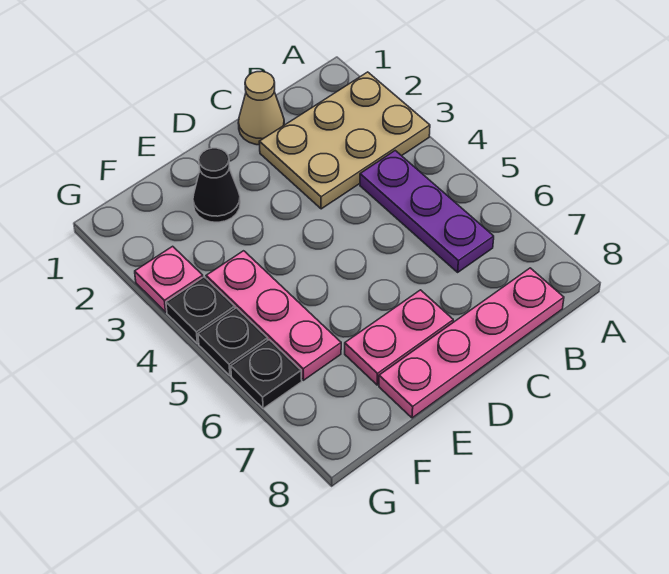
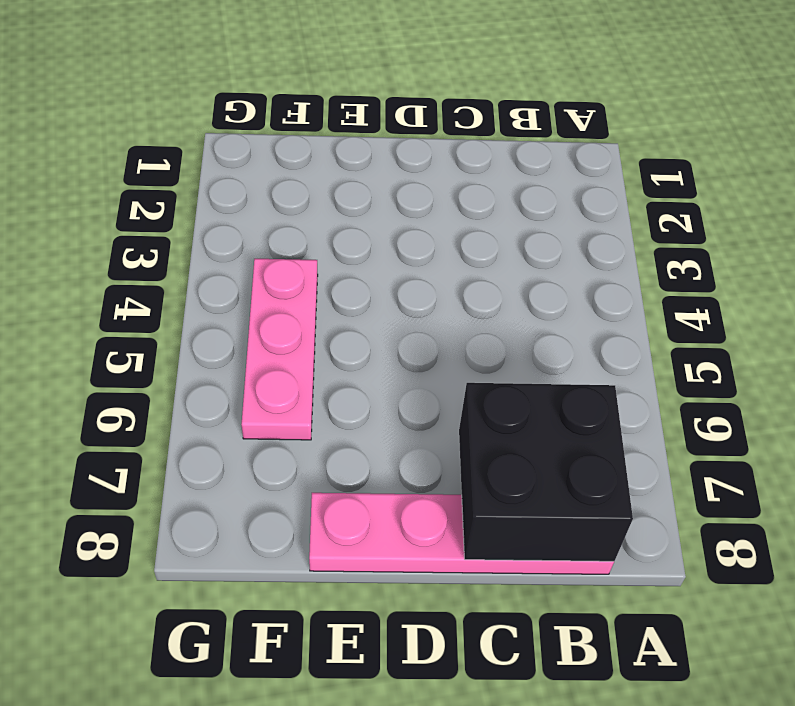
black 2x2 brick [459,383,633,561] -> none
none -> tan 2x3 plate [259,72,430,209]
none -> purple 1x3 plate [360,151,494,272]

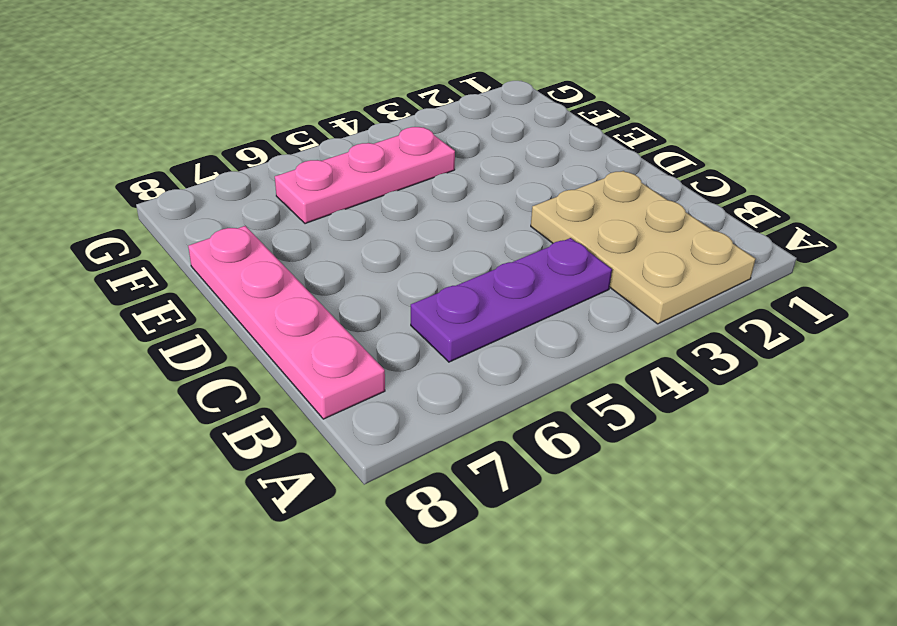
none -> tan 1x1 cone [238,71,284,145]
none -> pink 1x2 plate [345,290,453,385]

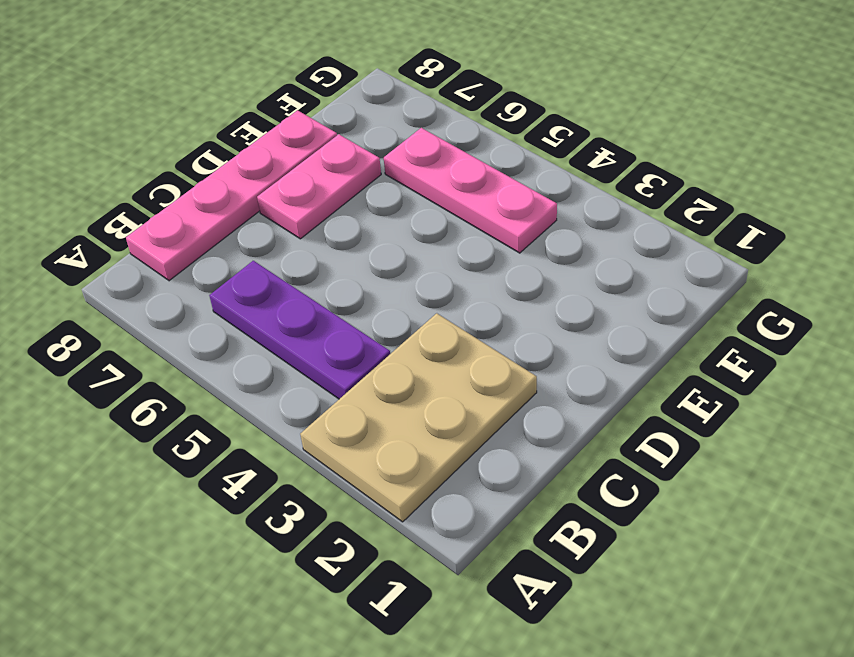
none -> tan 1x1 cone [238,71,284,145]
none -> black 1x1 cone [193,148,240,222]

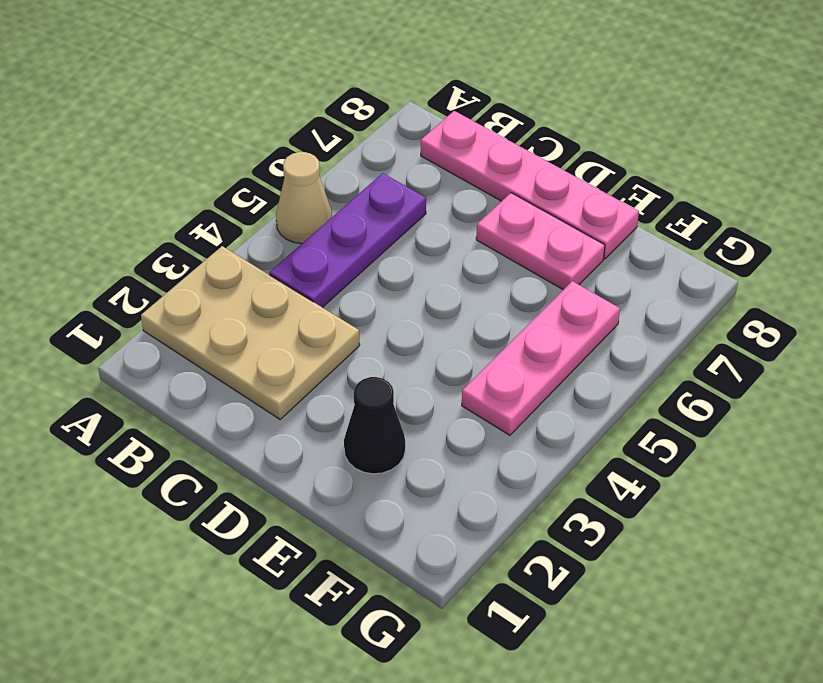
tan 1x1 cone [276,152,332,244] -> tan 1x1 cone moved to [238,71,284,145]
none -> pink 1x1 plate [135,246,203,312]
none -> black 1x1 plate [166,277,235,344]

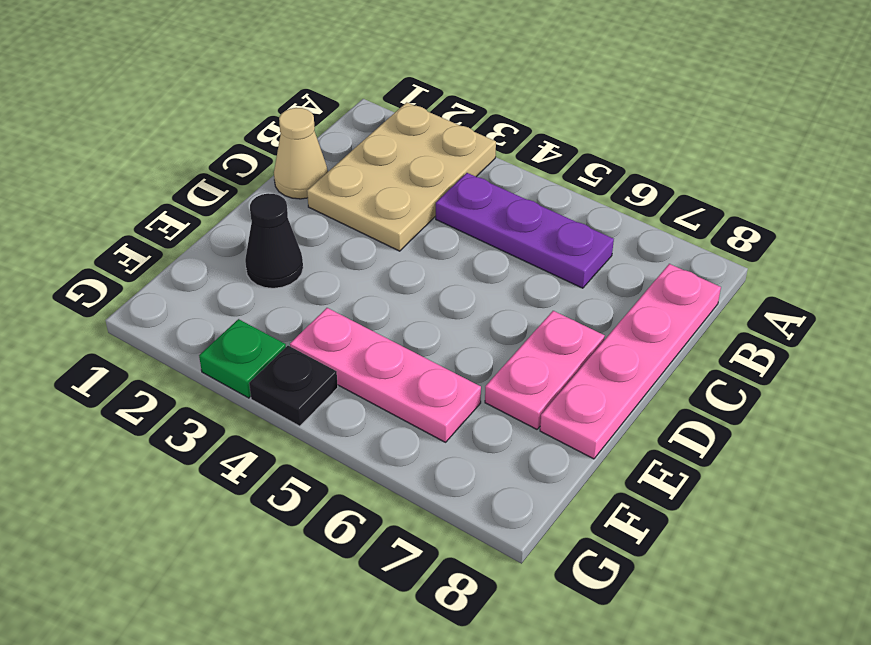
green 1x1 plate [199,319,286,398] -> pink 1x1 plate [135,246,203,312]
none -> black 1x1 plate [198,308,268,376]
none -> black 1x1 plate [231,340,302,409]

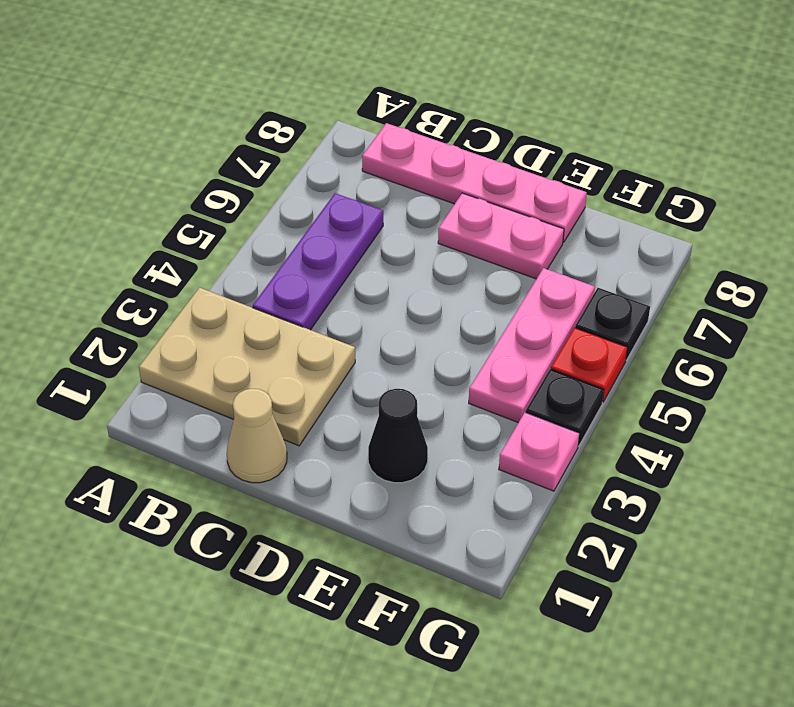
red 1x1 plate [551,328,627,402] -> black 1x1 plate [198,308,268,376]

